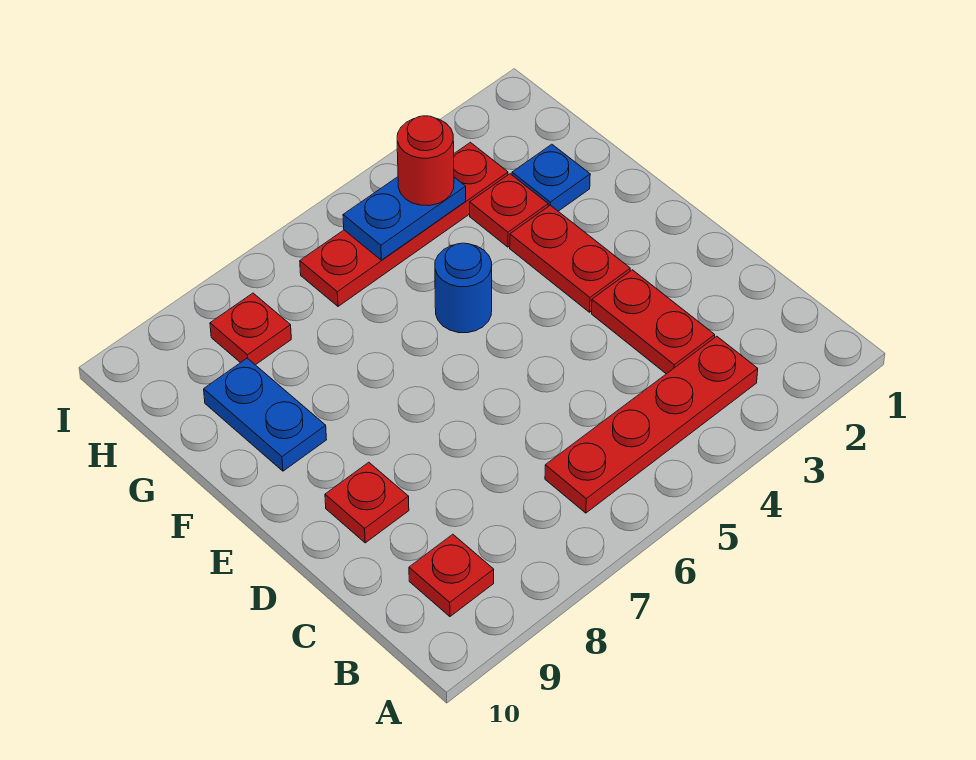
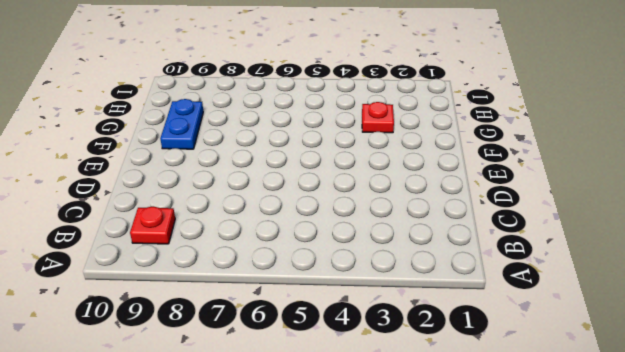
none -> red 1x4 plate [545,336,758,513]
none -> red 1x2 plate [591,270,715,374]
none -> red 1x1 plate [325,462,409,543]

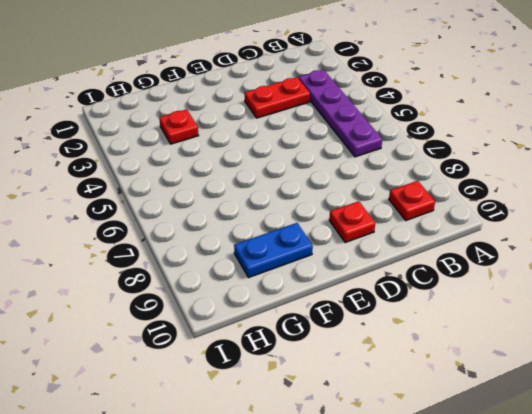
purple 1x4 plate [298,69,383,157] -> red 1x4 plate [545,336,758,513]
none -> red 1x2 plate [510,205,630,312]
none -> blue 1x1 round brick [435,243,492,333]
none -> blue 1x1 plate [512,144,590,211]

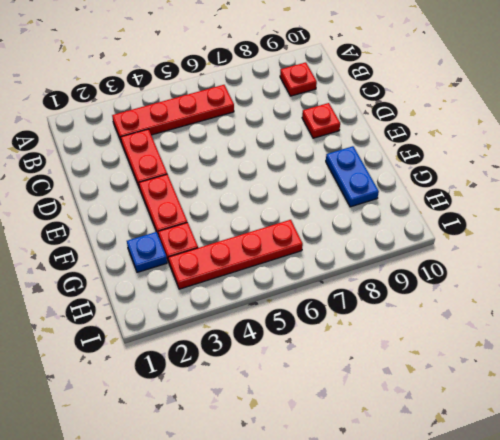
none -> blue 1x1 round brick [435,243,492,333]
none -> red 1x1 plate [210,293,291,365]
none -> blue 1x2 plate [343,177,466,260]

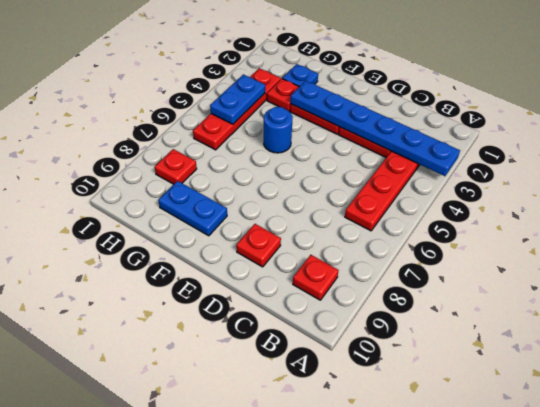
blue 1x6 plate [290,81,460,176] -> none
none -> red 1x1 round brick [397,116,454,206]

